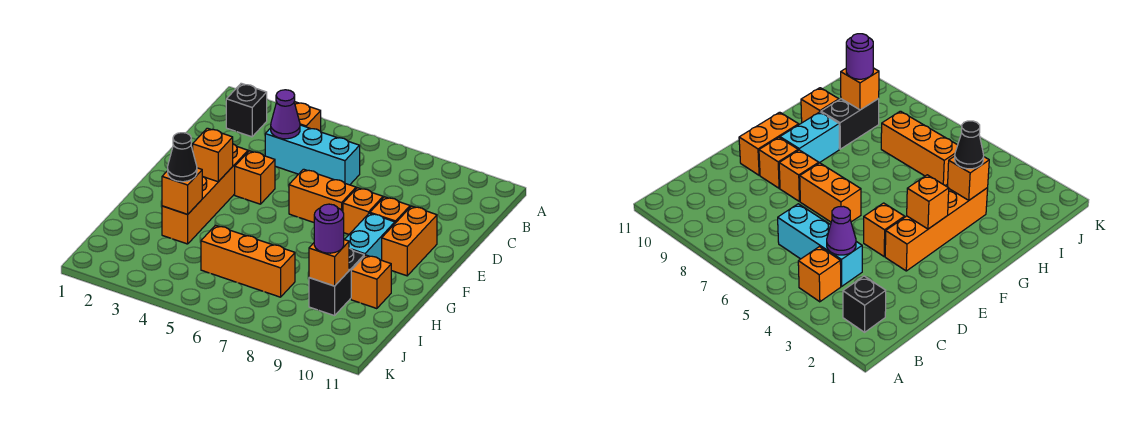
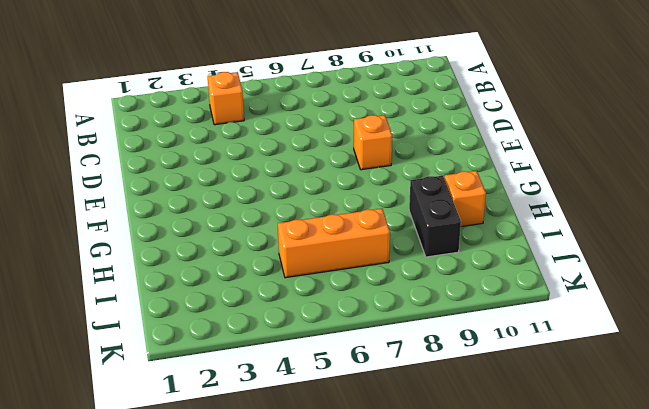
none -> black 1x1 brick [226,83,267,137]
none -> cyan 1x3 brick [265,125,360,185]
none -> orange 1x4 brick [162,144,248,244]

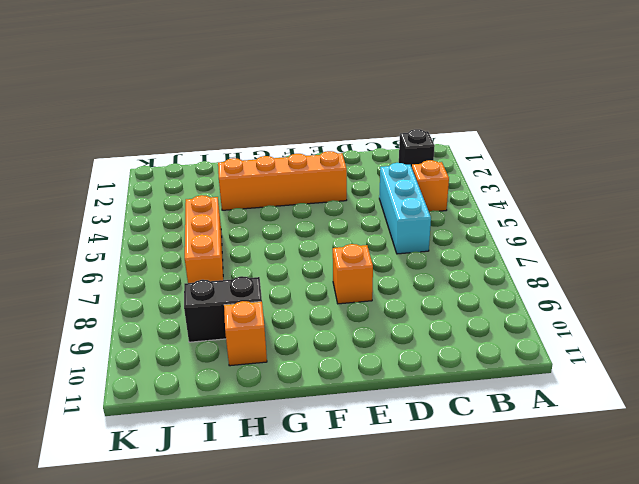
none -> orange 1x1 brick [235,151,275,204]
none -> orange 1x2 brick [289,169,356,222]
none -> orange 1x1 brick [370,197,410,223]

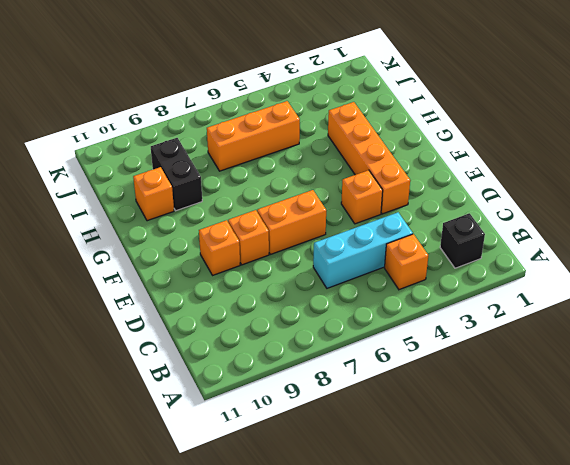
none -> orange 1x2 brick [382,206,437,276]
none -> cyan 1x2 brick [345,213,395,260]
none -> purple 1x1 cone [271,90,300,139]

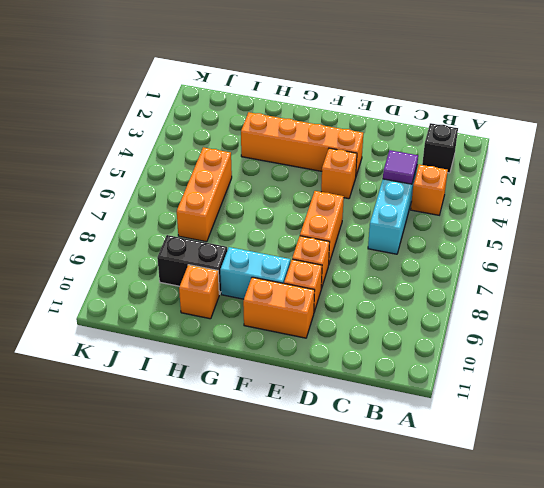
purple 1x1 tile [383,150,418,184] -> purple 1x1 cone [271,90,300,139]
none -> orange 1x1 brick [193,128,233,182]
none -> orange 1x1 brick [162,168,202,214]
none -> orange 1x1 brick [309,240,349,286]

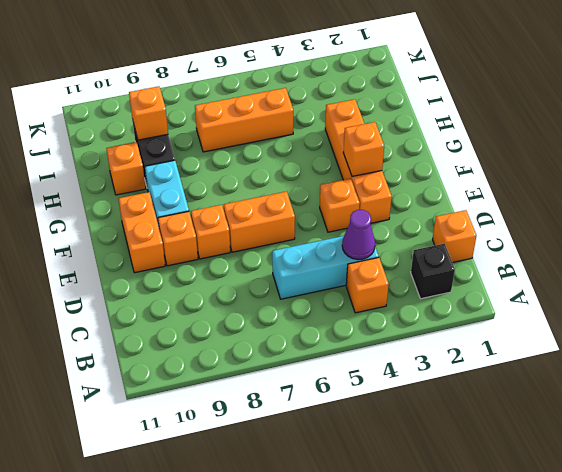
orange 1x1 brick [432,210,477,263] -> orange 1x1 brick moved to [162,168,202,214]
none -> black 1x1 cone [168,133,197,182]
none -> purple 1x1 round brick [314,204,344,253]

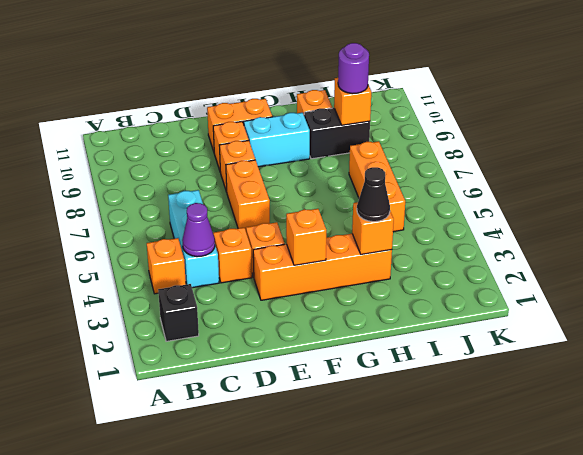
orange 1x1 brick [213,228,252,283] -> none

